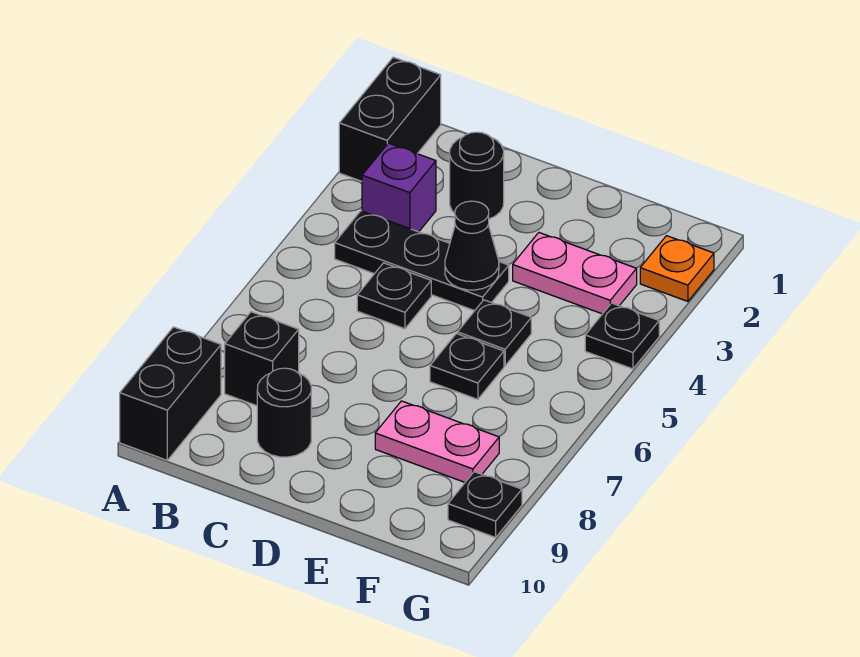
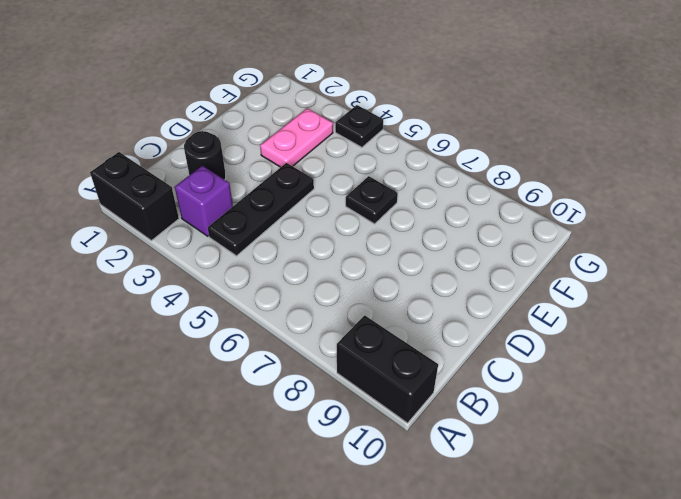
none -> black 1x1 brick [225,312,299,406]
none -> black 1x1 plate [357,263,431,329]
none -> black 1x1 round brick [257,368,311,457]

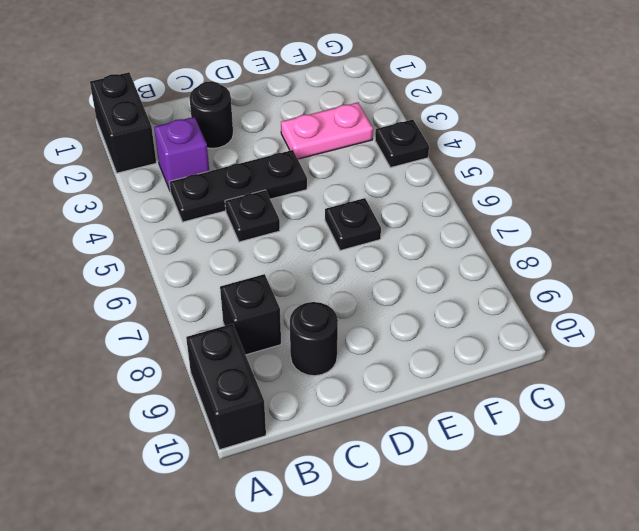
none -> black 1x1 plate [458,300,531,366]
none -> pink 1x2 plate [375,401,499,482]
none -> orange 1x1 plate [640,236,714,301]

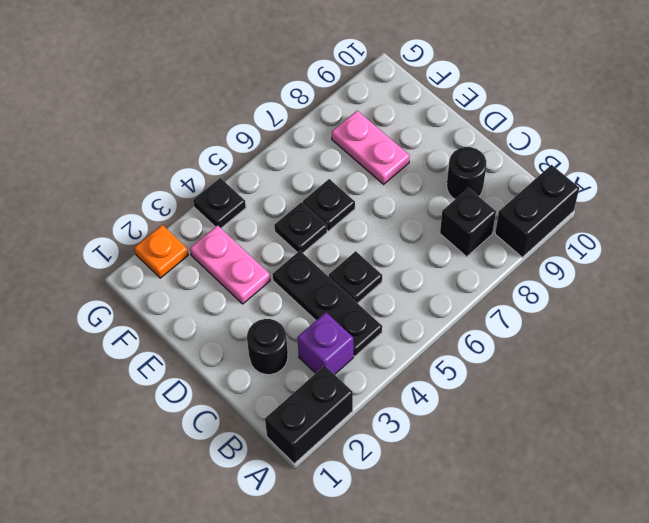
none -> black 1x1 plate [448,472,522,537]
none -> black 1x1 cone [445,201,499,290]

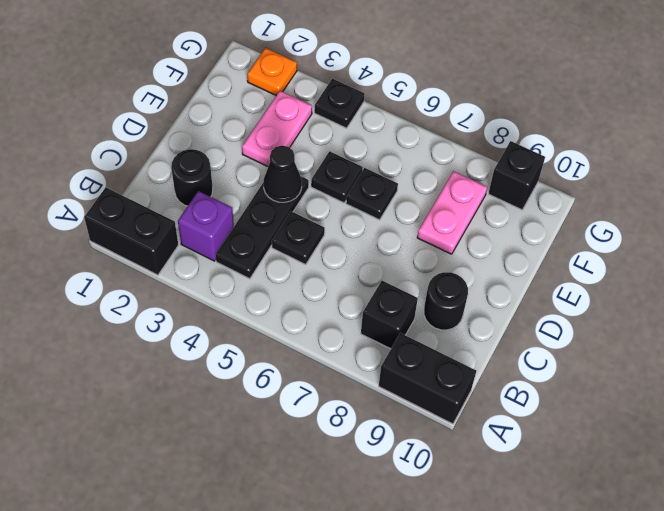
black 1x1 brick [488,141,545,210] -> black 1x1 plate [448,472,522,537]

